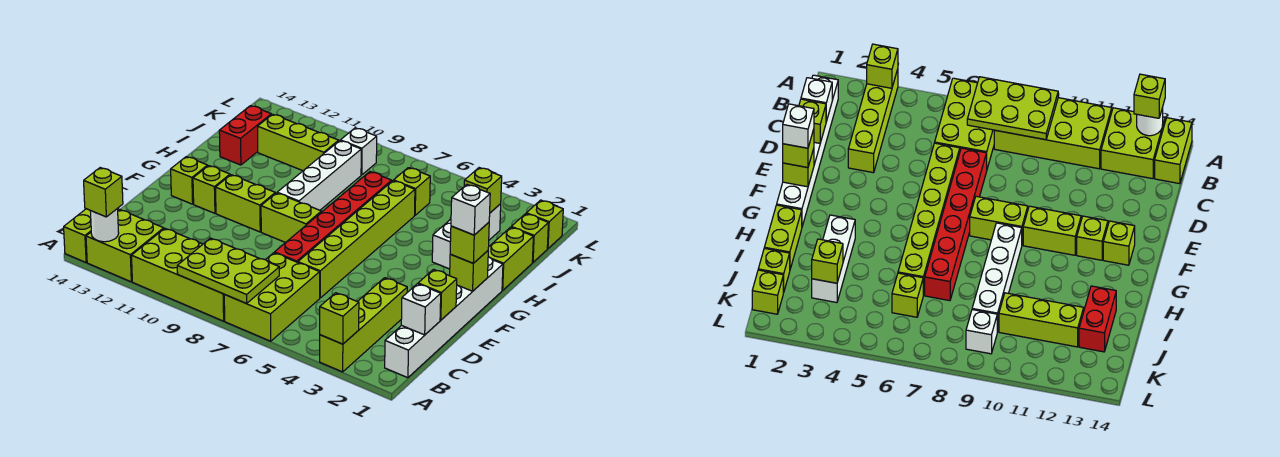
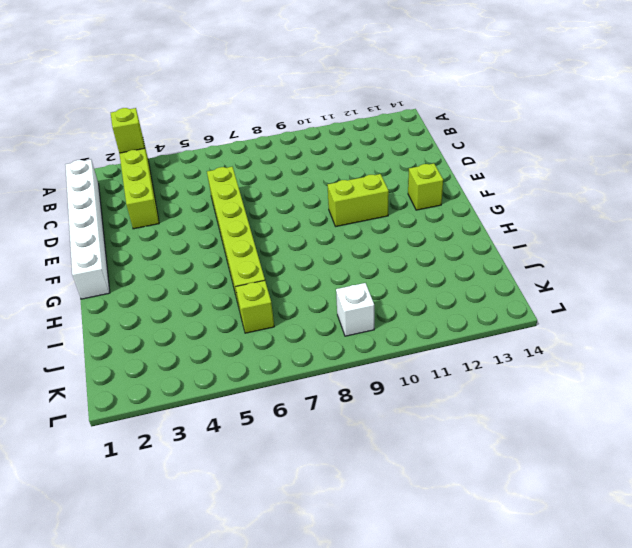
none -> lime 2x3 brick [224,253,320,341]
none -> lime 2x4 brick [132,228,225,321]
none -> lime 2x2 brick [86,209,164,282]
none -> lime 1x2 brick [64,209,119,262]

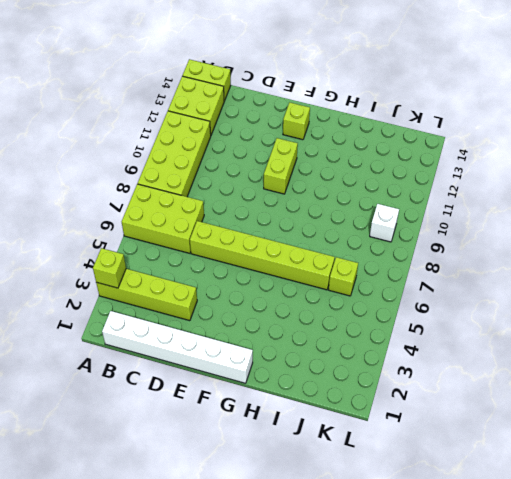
none -> red 1x6 brick [275,172,392,262]
none -> lime 1x2 brick [261,193,321,243]
none -> lime 1x1 brick [193,166,230,213]
none -> white 1x4 brick [277,141,361,210]

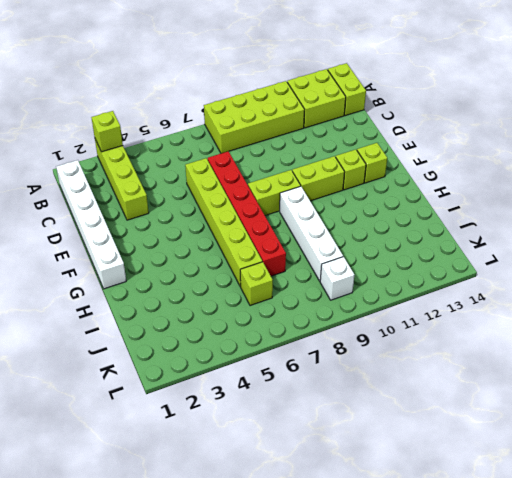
none -> lime 2x3 brick [224,253,320,341]
none -> lime 1x2 brick [488,227,533,290]
none -> white 1x3 brick [432,204,501,269]
none -> red 1x2 brick [219,106,271,165]

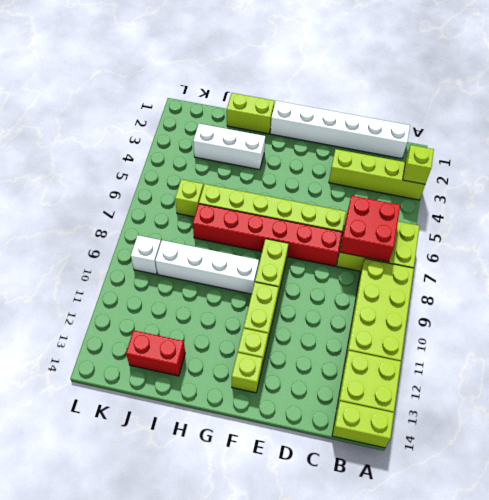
red 2x2 brick [340,196,400,262] -> lime 2x3 plate [177,238,279,304]
none -> lime 1x1 brick [512,214,548,262]
none -> lime 1x3 brick [258,114,339,171]
none -> lime 1x1 brick [526,200,563,249]
none -> white 1x1 round brick [90,208,119,242]

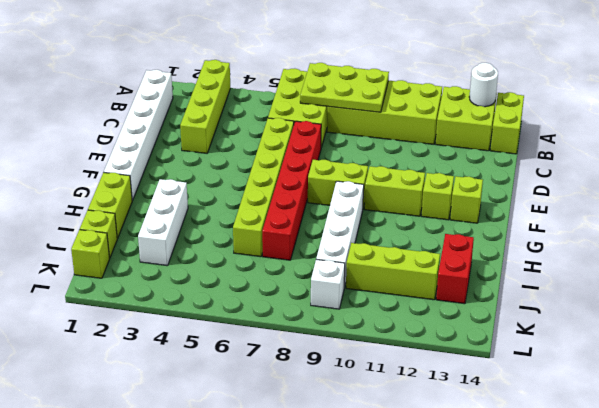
none -> lime 1x1 brick [394,168,430,215]
none -> lime 1x1 brick [320,293,359,344]
none -> white 1x1 brick [401,284,441,335]
none -> lime 1x1 brick [418,269,457,320]

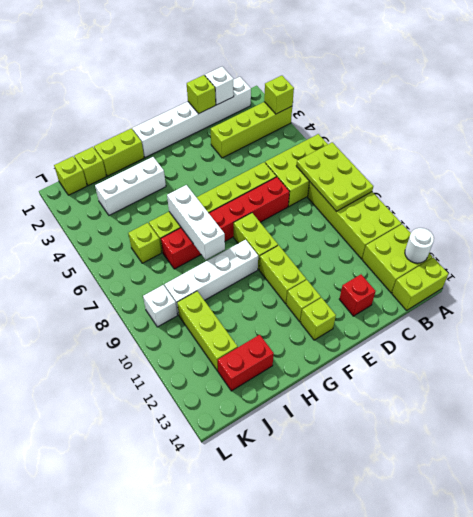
red 1x1 brick [339,274,376,316] -> none
white 1x3 brick [167,185,225,260] -> none
none -> lime 1x1 brick [450,251,488,291]
none -> lime 1x1 brick [464,168,502,213]
none -> lime 1x1 brick [84,168,123,217]
none -> lime 1x1 brick [450,222,489,263]

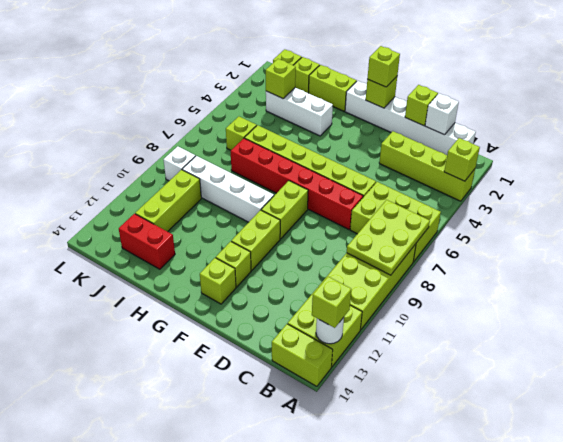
none -> white 1x1 brick [451,185,490,235]

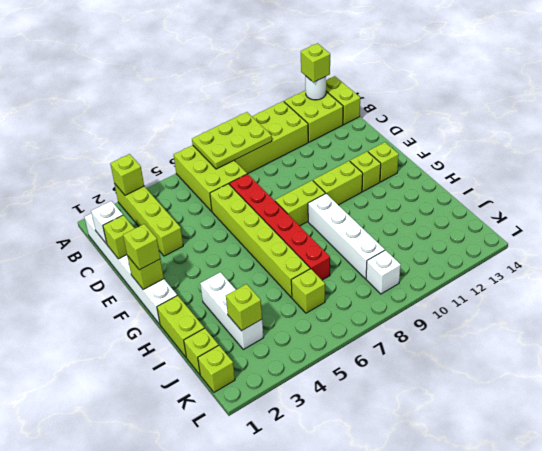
none -> red 1x2 brick [219,106,271,165]
none -> lime 1x3 brick [258,114,339,171]
none -> white 1x1 brick [451,185,490,235]

